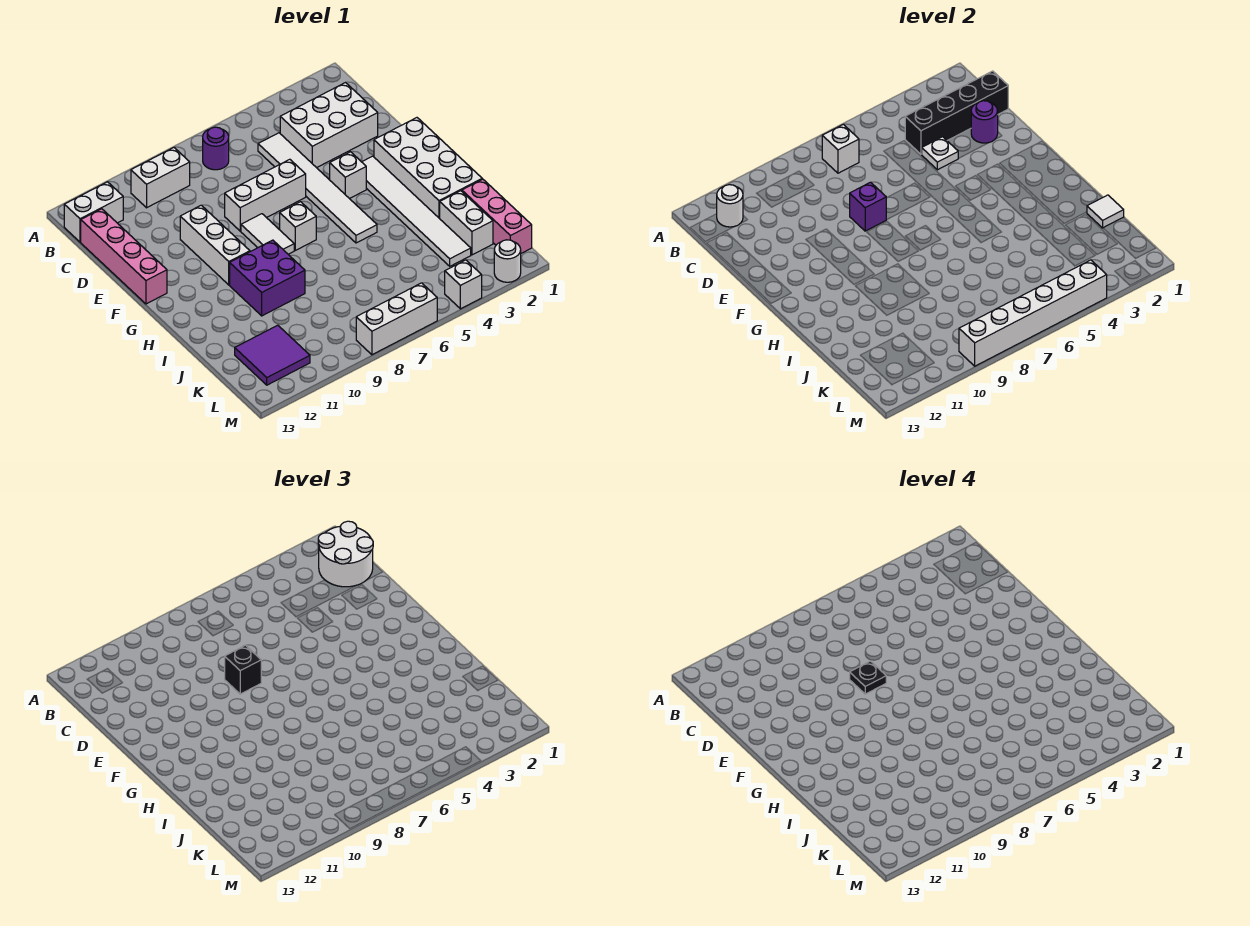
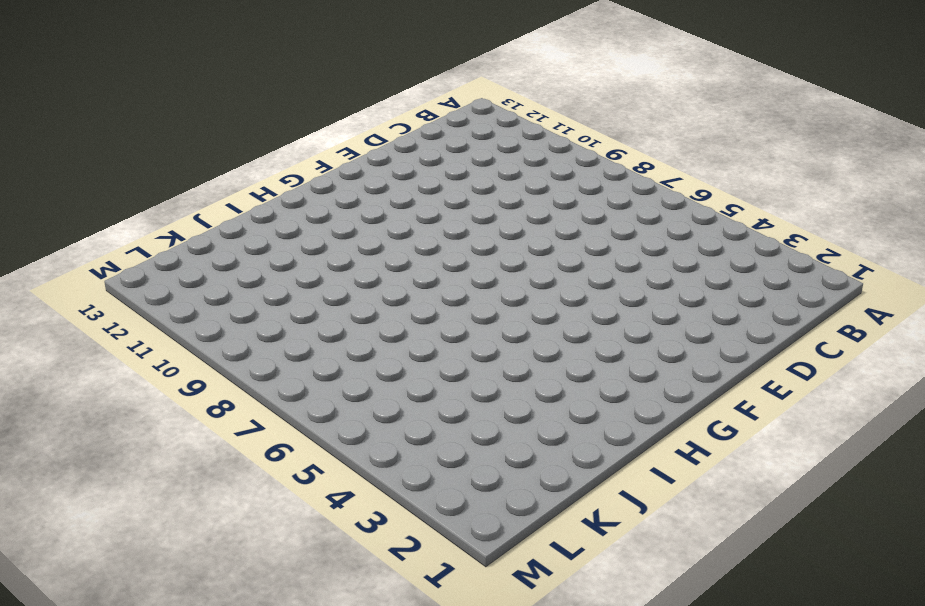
none -> purple 1x1 round brick [203,127,229,170]
none -> white 1x2 brick [131,148,190,208]
none -> white 1x2 brick [64,182,123,242]
none -> white 2x3 brick [280,83,378,168]

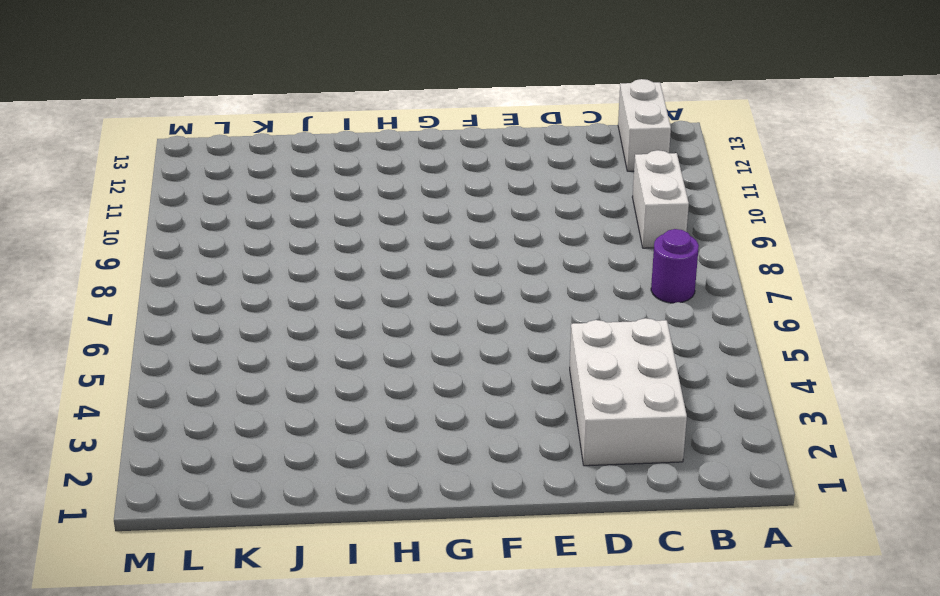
none -> white 1x6 tile [258,133,377,243]
none -> pink 1x4 brick [81,209,167,304]
none -> white 1x3 brick [225,159,306,231]
none -> white 1x3 brick [180,205,250,285]

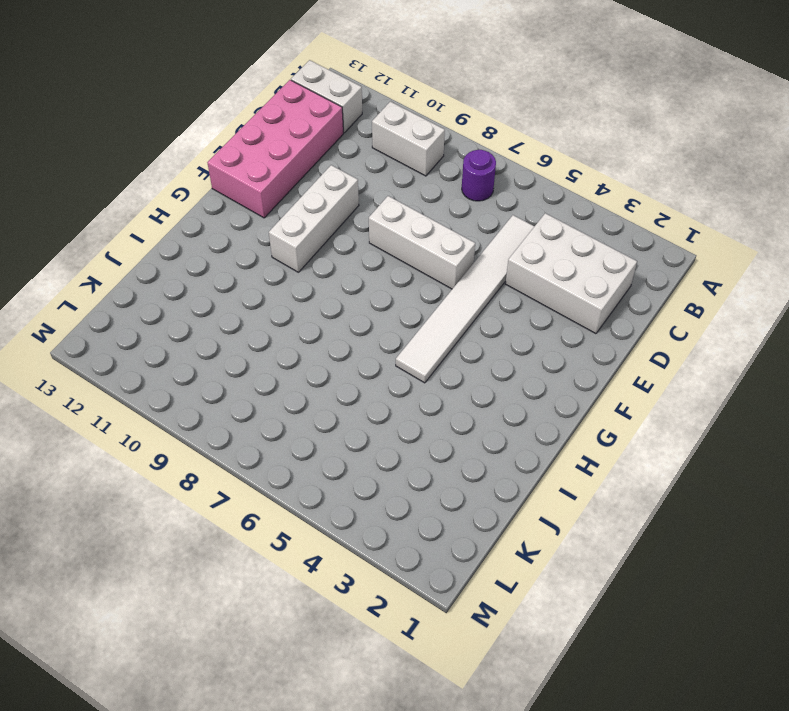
pink 2x4 brick [207,80,343,218] -> pink 1x4 brick [81,209,167,304]
none -> white 2x4 brick [374,118,482,219]
none -> white 1x6 tile [362,156,471,266]
none -> white 1x1 brick [330,152,366,199]
none -> white 1x2 tile [241,214,294,254]

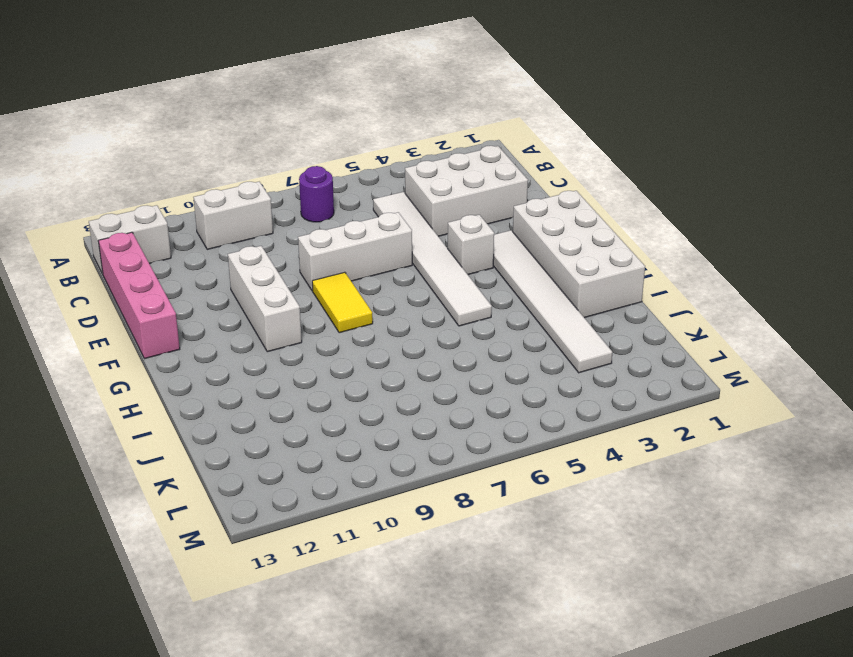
yellow 1x2 tile [312,272,373,333] -> white 1x2 tile [241,214,294,254]
none -> white 1x1 brick [280,202,316,250]
none -> purple 2x2 brick [230,240,305,316]
none -> pink 1x3 brick [462,179,532,253]
none -> white 1x2 brick [440,191,493,255]

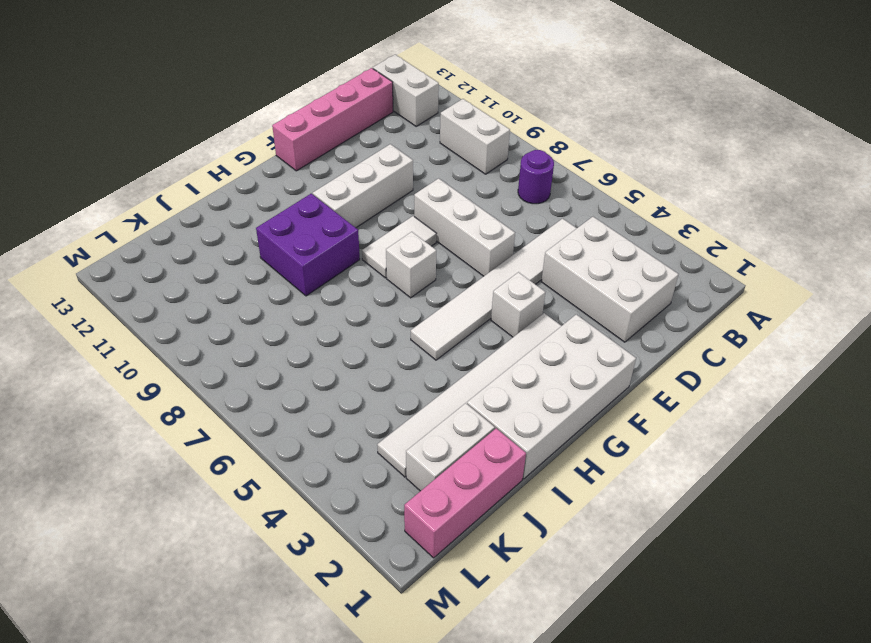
none -> purple 2x2 tile [235,325,310,385]
none -> white 1x1 round brick [494,240,521,282]
none -> white 1x1 brick [445,260,482,309]
none -> white 1x3 brick [356,283,437,355]

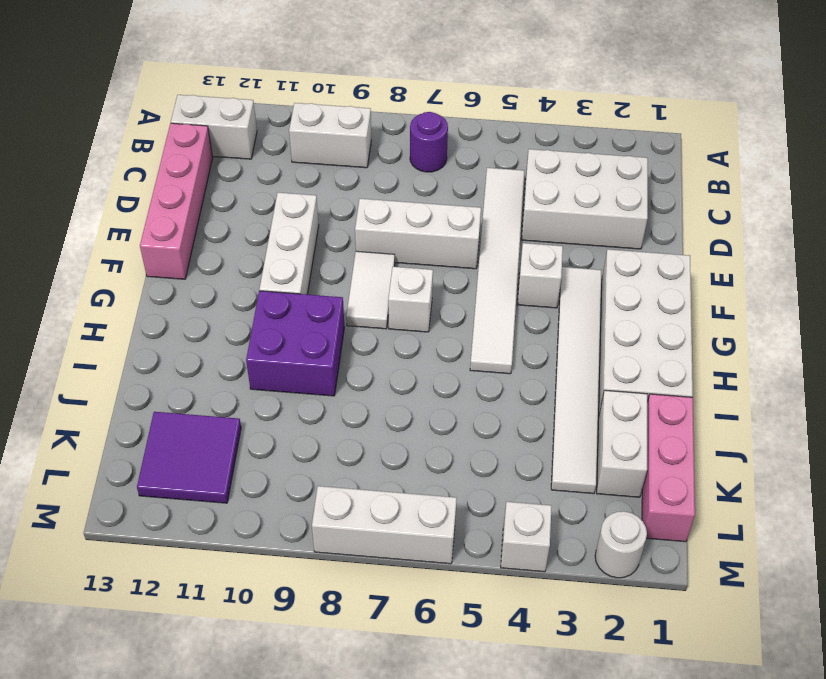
none -> white 1x1 brick [822,124,859,173]
none -> white 1x1 round brick [717,185,743,227]
none -> black 1x4 brick [905,71,1008,154]
none -> purple 1x1 round brick [971,101,998,143]

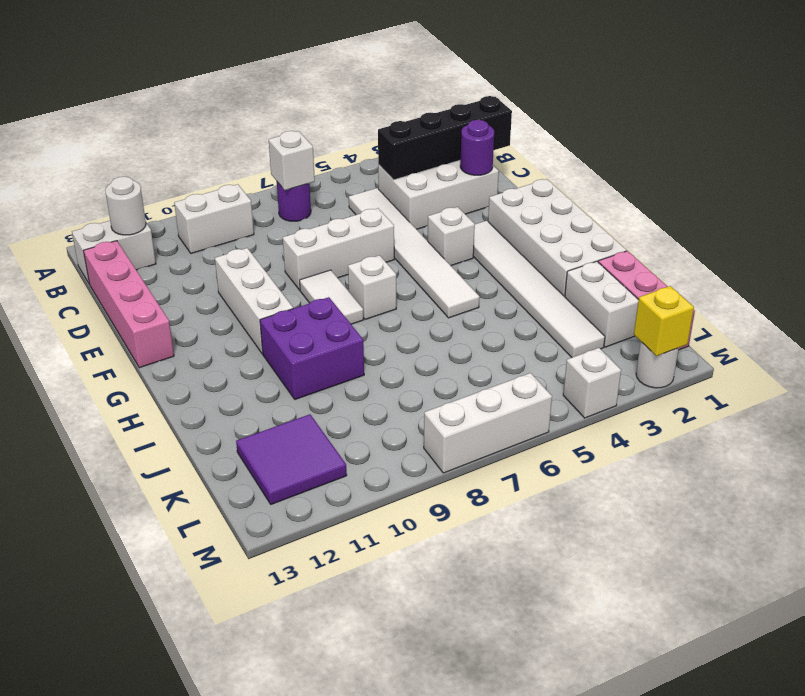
yellow 1x1 brick [634,286,694,356] -> none
none -> white 1x1 plate [921,137,958,170]
none -> purple 1x1 brick [850,182,886,231]
none -> white 1x1 tile [1087,195,1124,228]
none -> white 1x6 brick [959,260,1107,366]

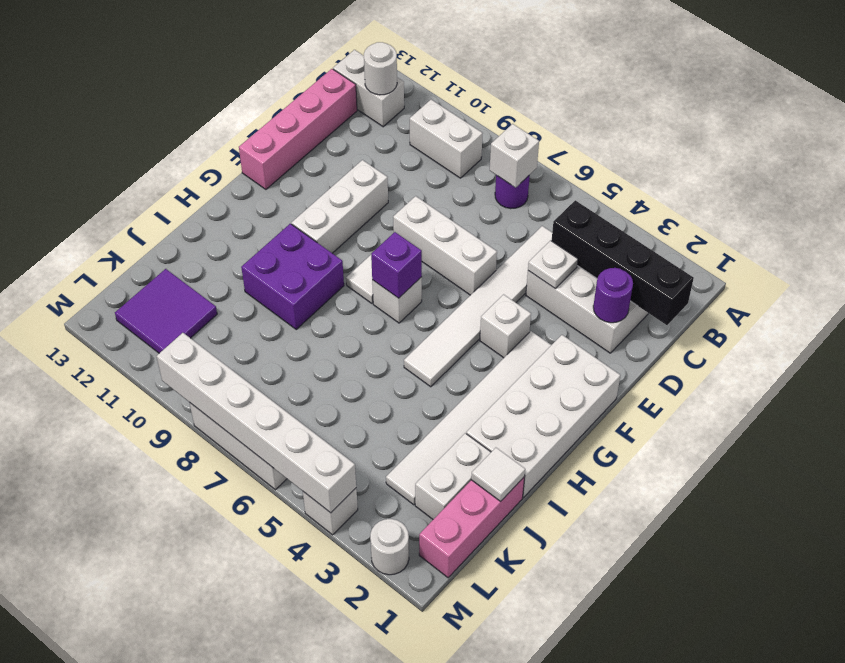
purple 1x1 brick [371,232,422,298] -> purple 1x1 brick moved to [850,182,886,231]
none -> white 2x2 round brick [318,521,373,587]
none -> black 1x1 brick [225,645,261,694]
none -> black 1x1 plate [850,661,886,694]

